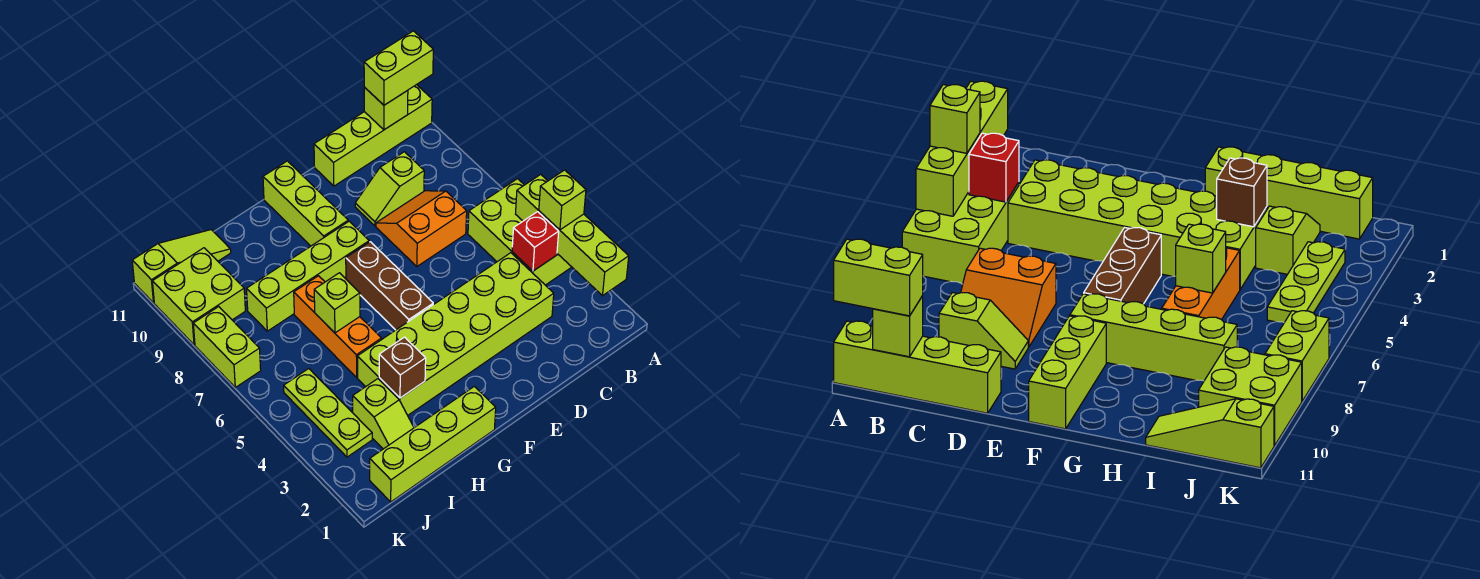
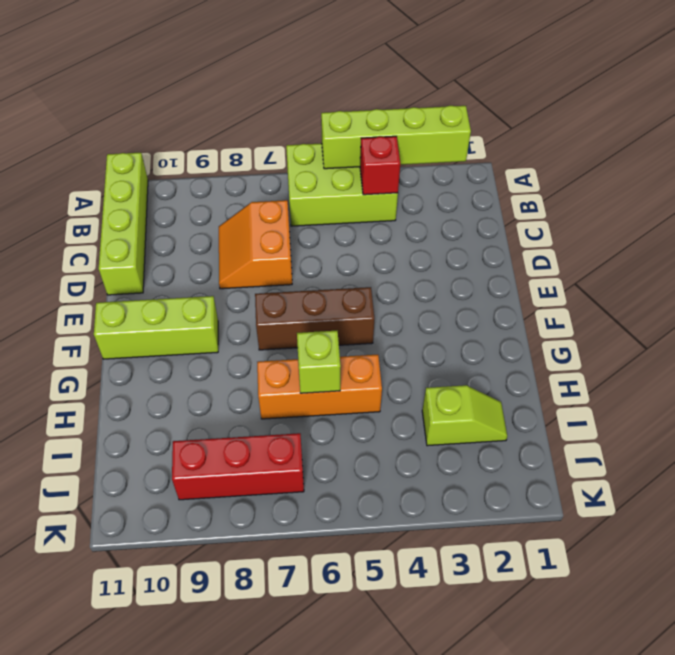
red 1x3 brick [172,433,304,500] -> lime 2x2 brick [152,248,245,345]
none -> lime 2x6 brick [358,253,554,415]
none -> lime 1x2 slope [355,152,424,226]
none -> lime 1x4 brick [247,221,369,331]

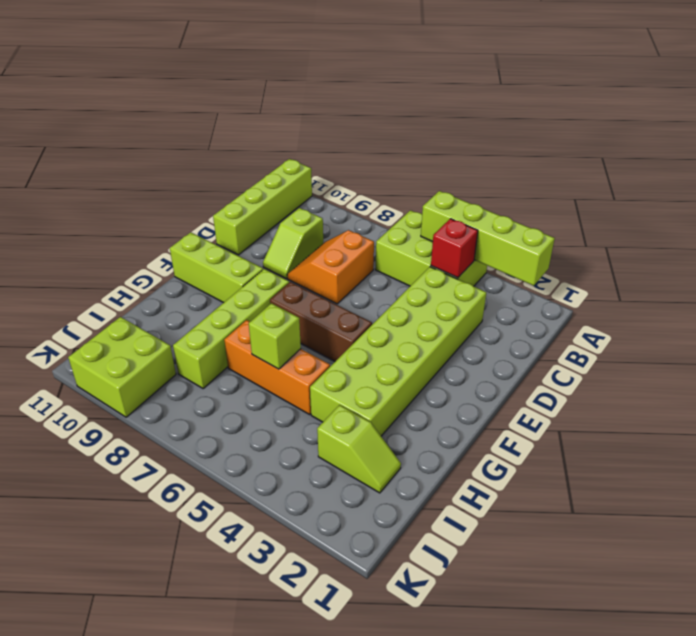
none -> lime 1x4 brick [370,386,496,502]
none -> lime 1x3 slope [132,230,231,303]
none -> lime 1x3 plate [284,369,372,457]

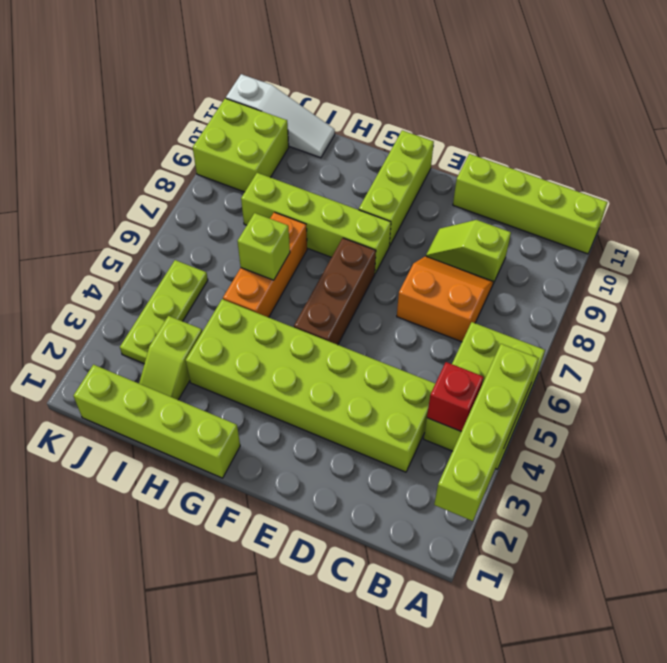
white 1x3 slope [226,74,335,158] -> lime 1x3 slope [132,230,231,303]
none -> lime 1x2 brick [193,307,261,387]
none -> lime 1x1 brick [364,87,408,130]
none -> brown 1x1 brick [379,337,426,398]

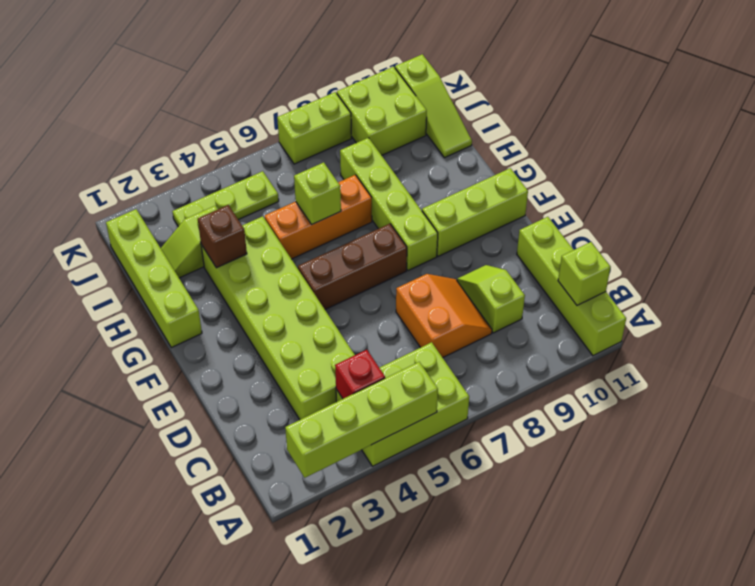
none -> lime 1x1 brick [539,170,586,230]
none -> lime 1x2 brick [364,31,433,105]

